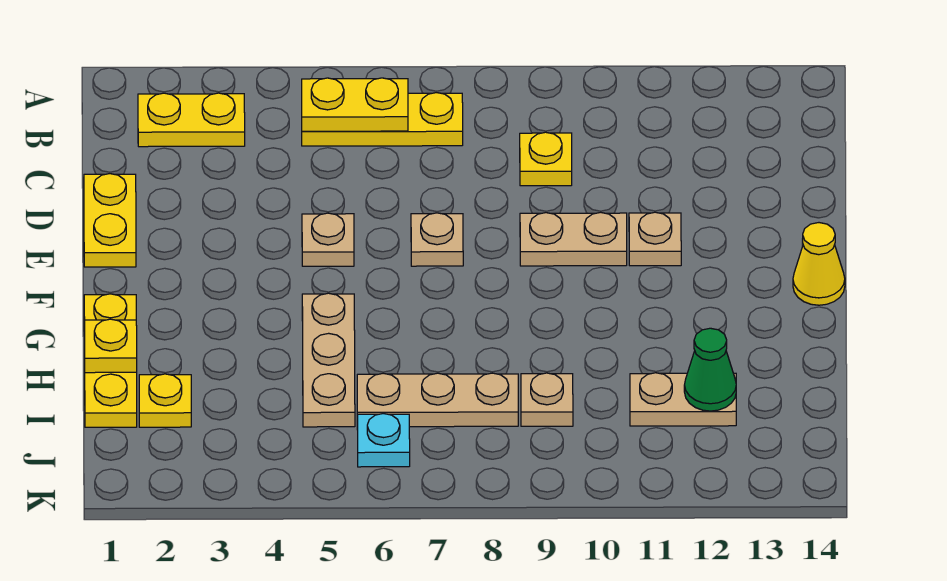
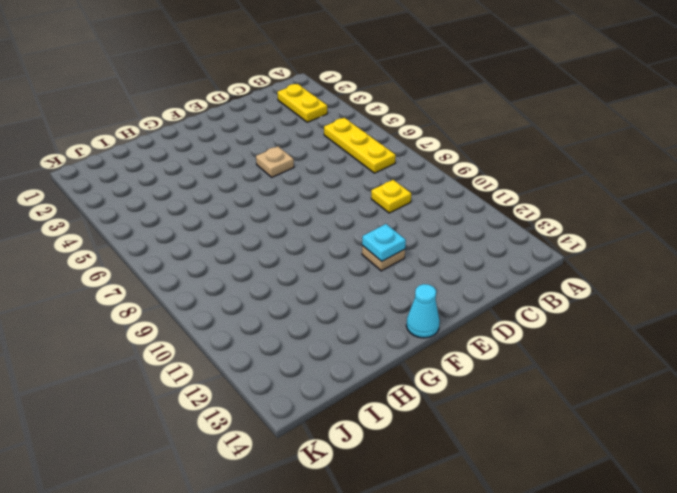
cyan 1x1 plate [362,224,406,261] -> cyan 1x1 plate moved to [357,414,410,467]
cyan 1x1 cone [406,284,440,338] -> yellow 1x1 cone [793,223,845,305]
none -> yellow 1x2 plate [84,174,136,267]
none -> tan 1x1 plate [411,213,463,266]
none -> tan 1x2 plate [520,212,627,266]

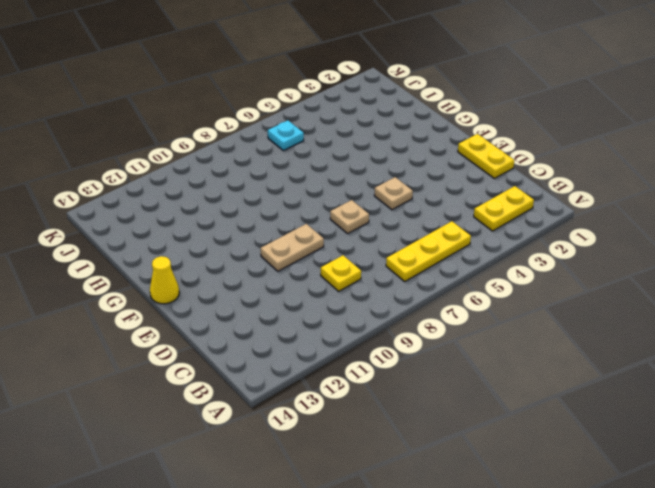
none -> tan 1x1 plate [629,212,681,266]
none -> yellow 1x3 plate [84,294,137,427]
none -> tan 1x3 plate [302,293,355,427]

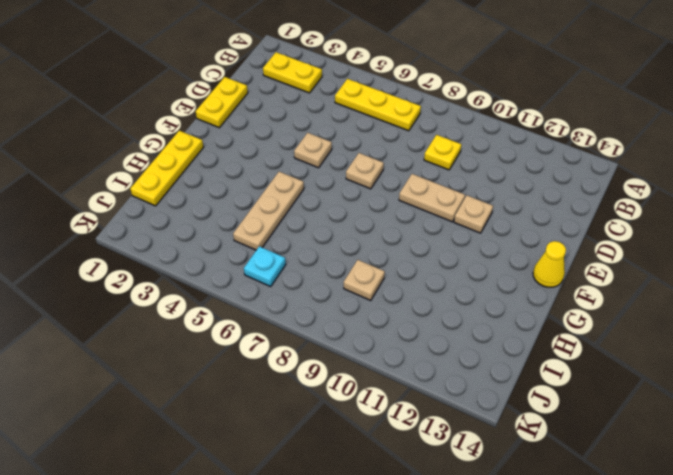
none -> yellow 1x1 plate [139,374,191,427]
none -> tan 1x3 plate [357,373,518,427]
none -> tan 1x2 plate [630,373,736,426]

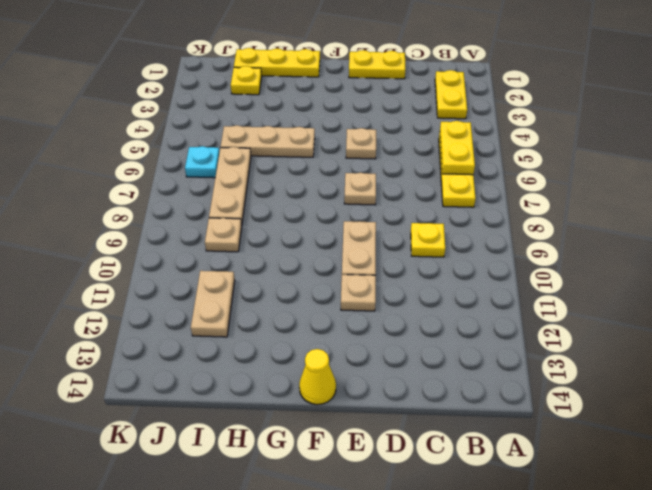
none -> yellow 1x1 plate [85,319,137,373]
none -> green 1x1 cone [684,328,736,411]

